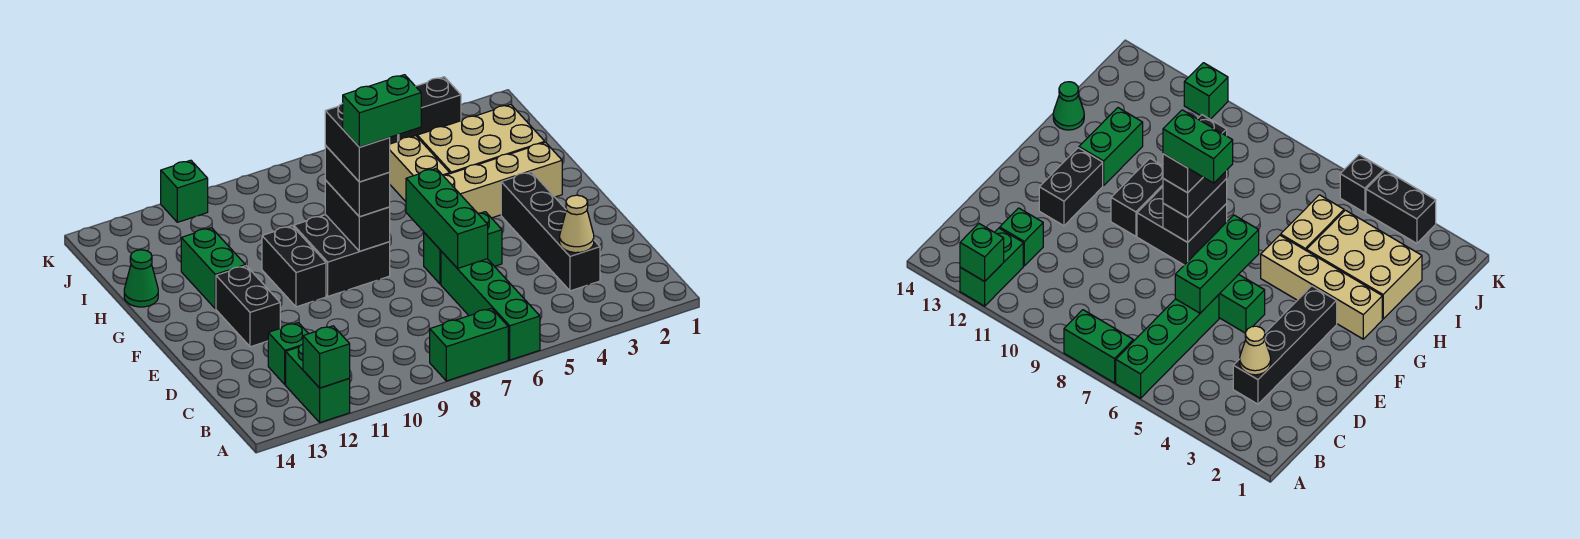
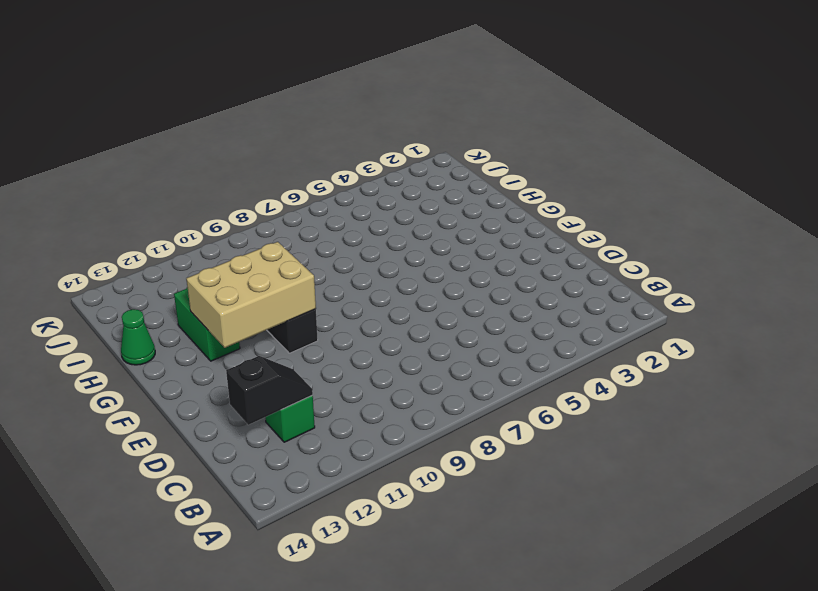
black 1x2 slope [226,356,313,425] -> none
tan 2x3 brick [186,242,316,348] -> tan 2x3 brick moved to [417,104,545,174]
none -> green 1x4 brick [441,251,540,360]
none -> green 1x2 brick [430,308,508,381]
none -> green 1x2 brick [286,344,350,423]

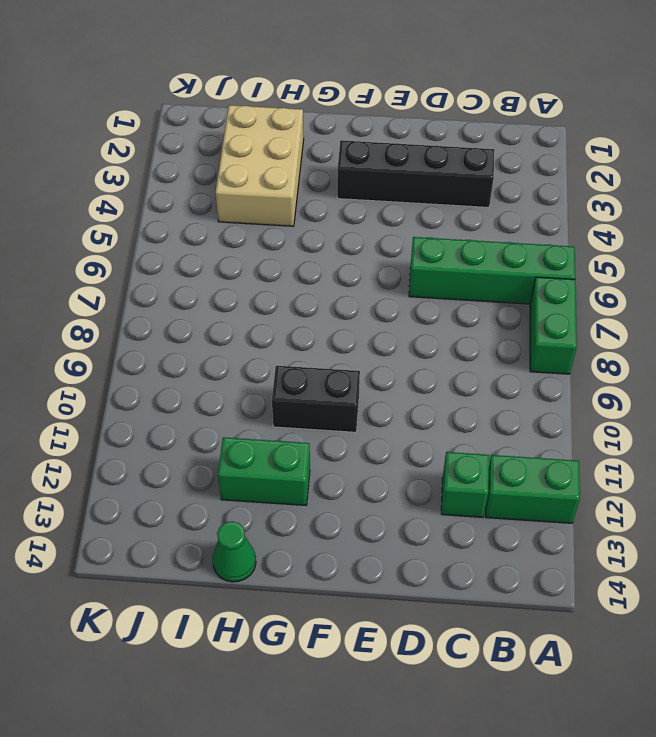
none -> green 1x2 brick [424,212,502,284]
none -> black 1x2 brick [216,266,280,347]
none -> black 2x2 brick [294,215,390,296]

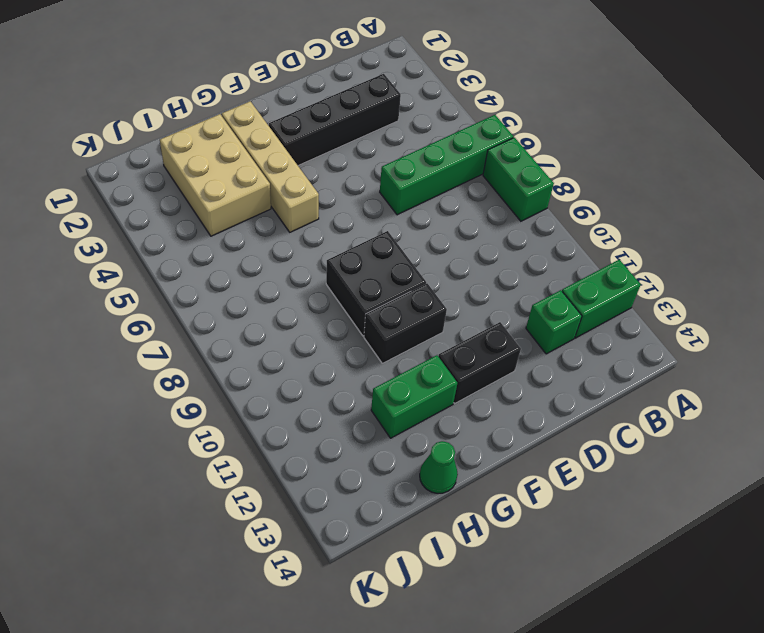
none -> green 1x2 brick [424,212,502,284]
none -> tan 1x2 brick [389,136,450,202]
none -> black 1x2 brick [398,77,461,141]

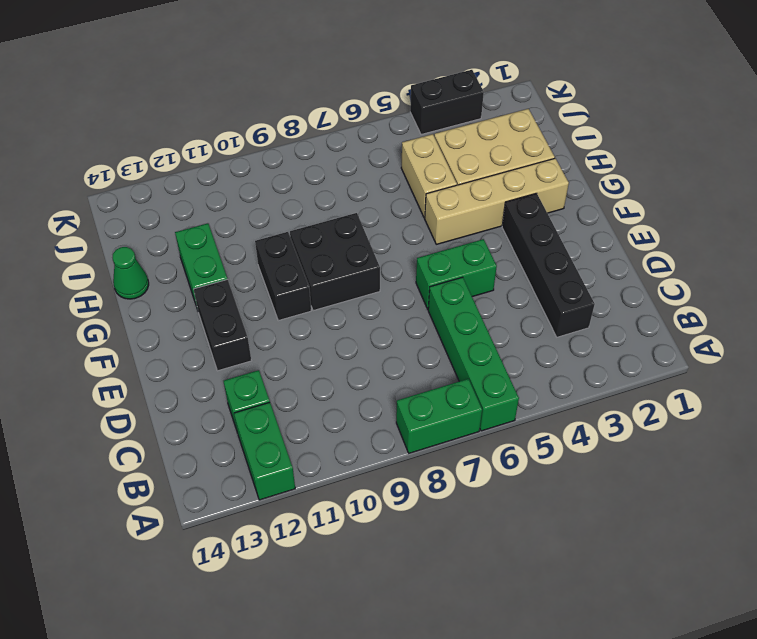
none -> black 1x1 brick [1340,155,1384,213]
none -> green 1x1 brick [161,160,208,222]
none -> green 1x1 brick [303,326,350,388]

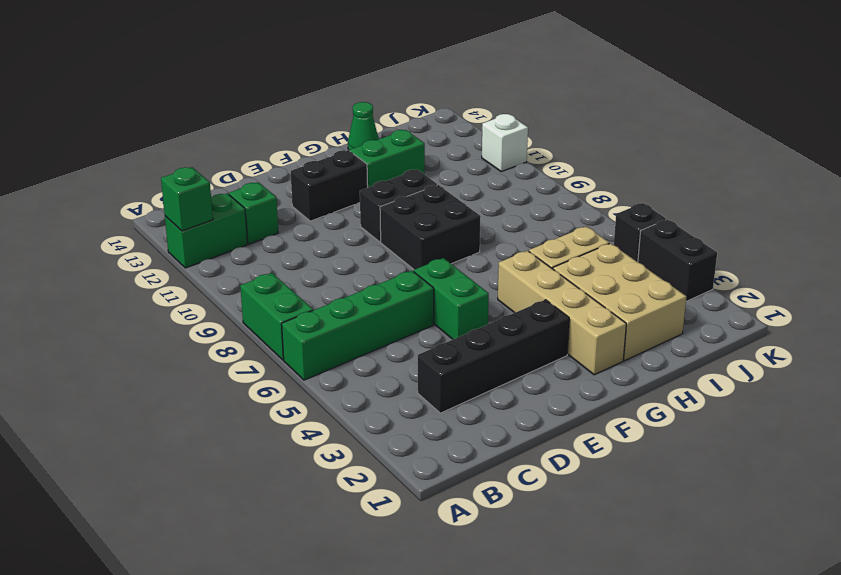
white 1x1 brick [482,114,528,172] -> green 1x1 brick [161,160,208,222]
none -> tan 1x1 cone [560,195,594,253]
none -> green 1x3 brick [406,168,488,268]
none -> black 1x2 brick [325,180,390,251]

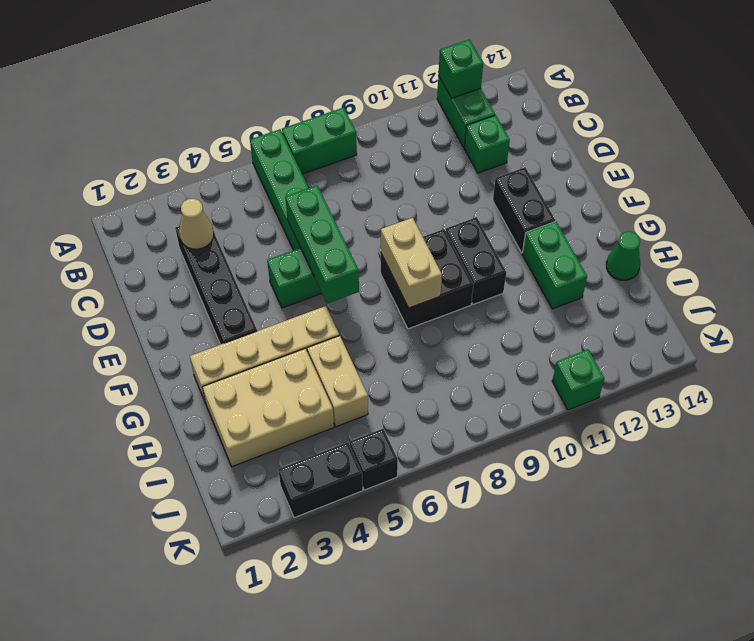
tan 1x2 brick [381,218,442,308] -> black 1x2 brick [325,180,390,251]
none -> black 1x2 brick [325,146,390,217]
none -> black 1x2 brick [325,103,390,182]
none -> green 1x2 brick [343,75,421,147]

